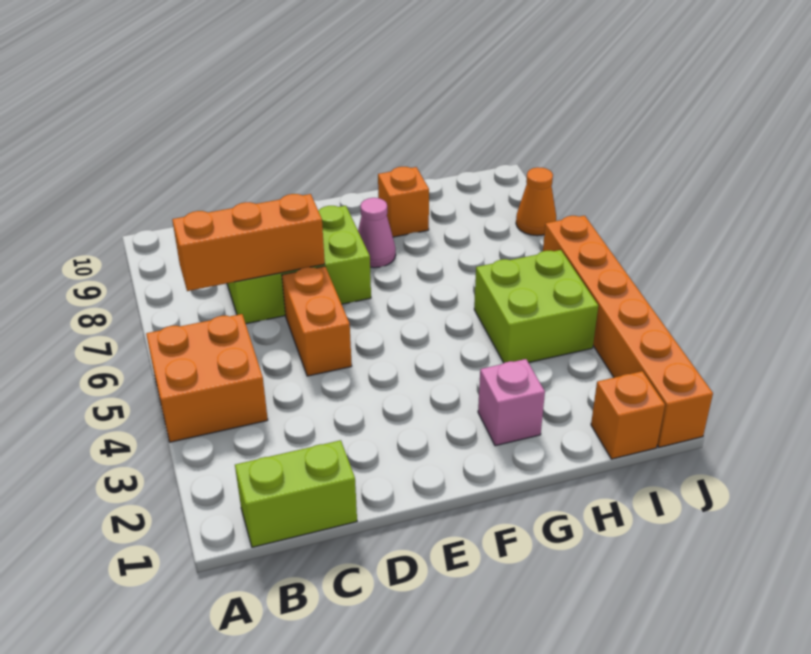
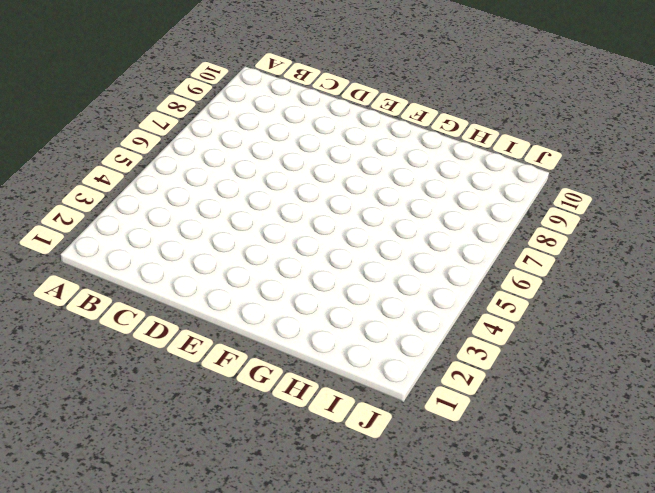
none -> orange 2x2 brick [146,314,268,442]
none -> lime 1x2 brick [235,440,357,547]
none -> lime 2x3 brick [227,206,371,324]

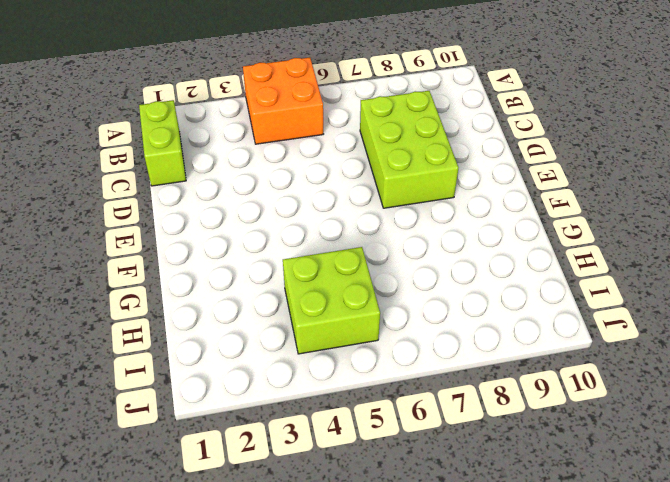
none -> orange 1x2 brick [282,266,352,376]
none -> pink 1x1 cone [358,198,396,268]
none -> pink 1x1 brick [478,359,545,446]

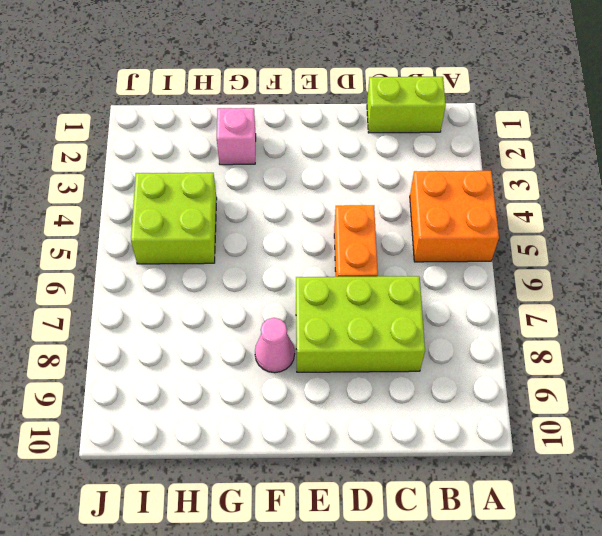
none -> orange 1x1 brick [378,167,429,237]
none -> orange 1x1 brick [591,371,665,459]
none -> orange 1x6 brick [543,216,713,447]

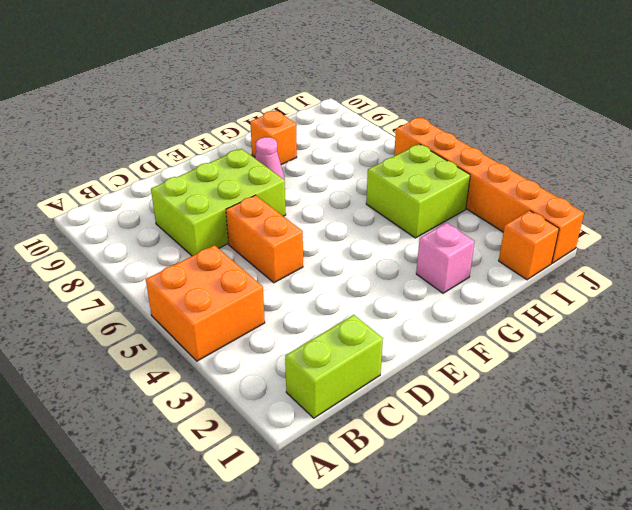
none -> orange 1x1 cone [516,167,556,236]
none -> orange 1x3 brick [172,194,325,291]

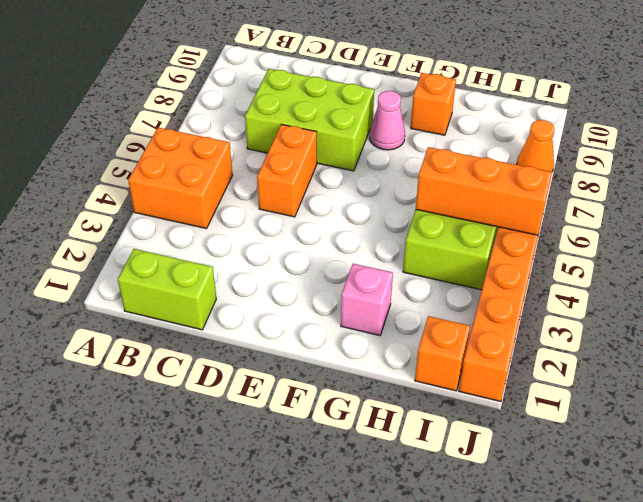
orange 1x3 brick [416,147,552,235] -> orange 1x3 brick moved to [172,194,325,291]

